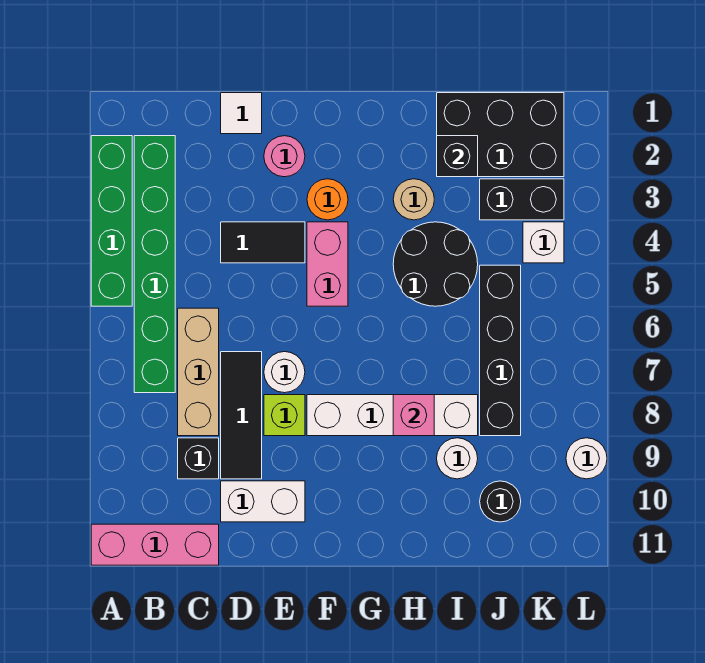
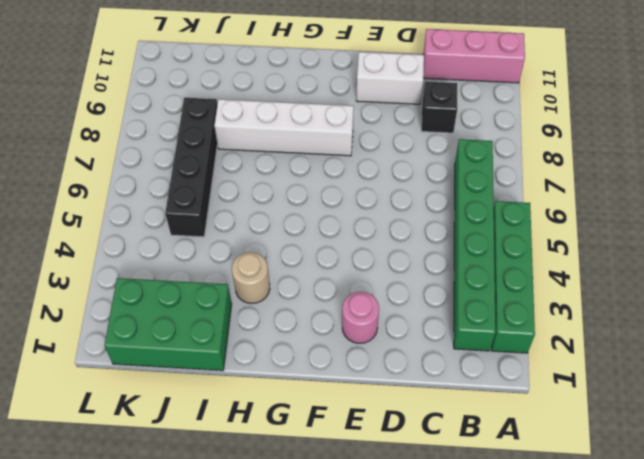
green 2x3 brick [104,278,232,371] -> black 2x3 brick [437,93,564,177]
none -> tan 1x3 brick [178,308,219,436]
none -> white 1x1 tile [221,93,262,134]
none -> black 1x2 tile [221,222,305,263]

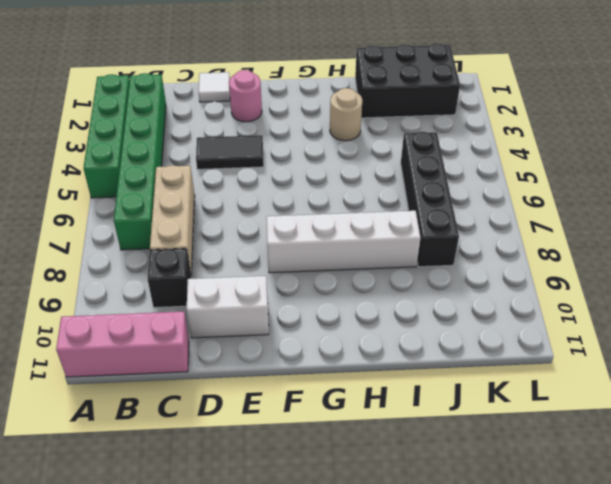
none -> black 1x3 tile [221,352,262,479]
none -> white 1x1 round brick [264,352,305,393]
none -> lime 1x1 brick [264,395,305,436]

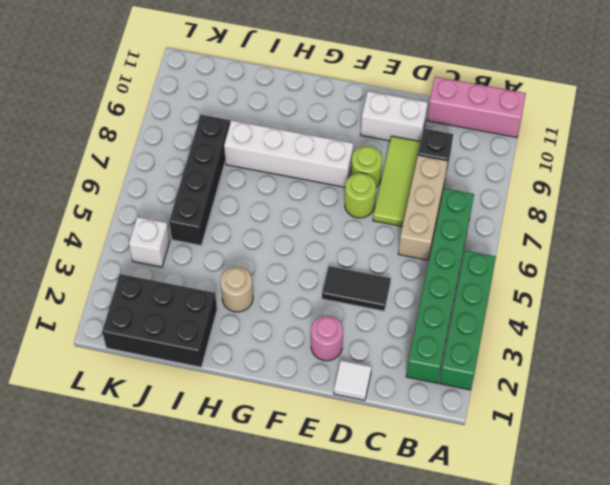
lime 1x3 tile [373,136,421,226] -> black 1x3 tile [221,352,262,479]
lime 1x1 round brick [345,173,376,218] -> white 1x1 round brick [264,352,305,393]
lime 1x1 round brick [351,146,382,187] -> lime 1x1 brick [264,395,305,436]
none -> orange 1x1 round brick [307,179,348,220]
none -> pink 1x2 brick [307,222,348,306]
none -> black 2x2 round brick [393,222,478,306]

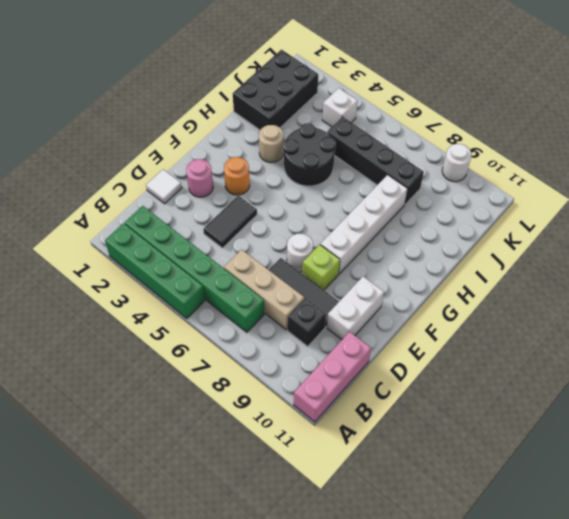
none -> pink 1x2 brick [307,222,348,306]
none -> white 1x1 round brick [437,438,478,479]
none -> black 1x2 brick [480,179,564,220]

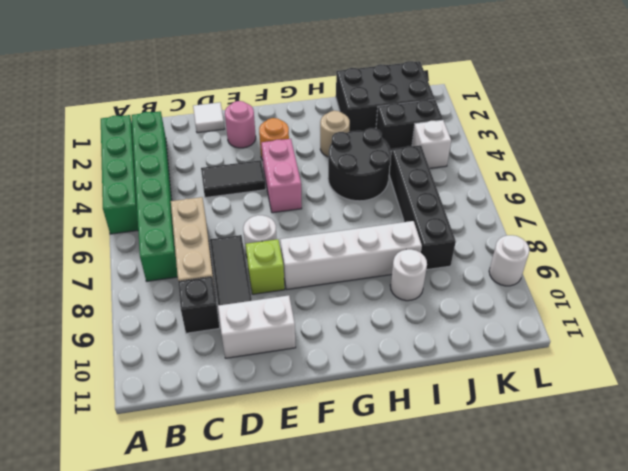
none -> pink 1x3 brick [91,524,219,565]
none -> black 1x1 round brick [480,481,521,522]
none -> pink 1x1 brick [393,395,434,436]

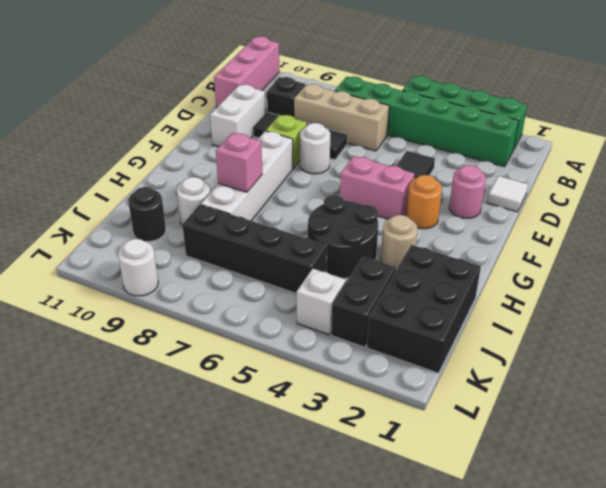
none -> black 1x1 brick [437,136,478,177]

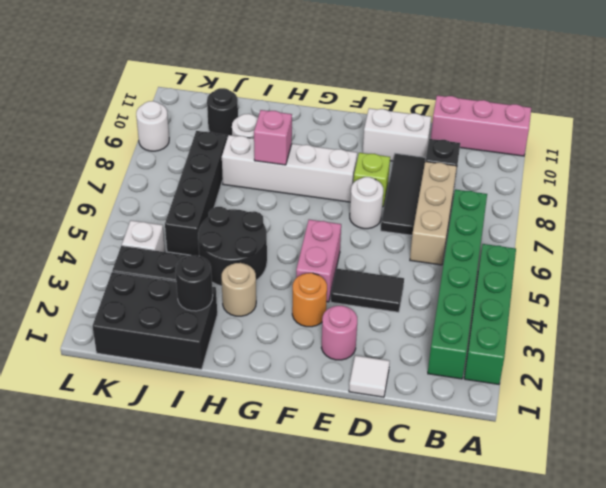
black 1x1 round brick [175,255,213,311] -> black 1x1 brick [437,136,478,177]

